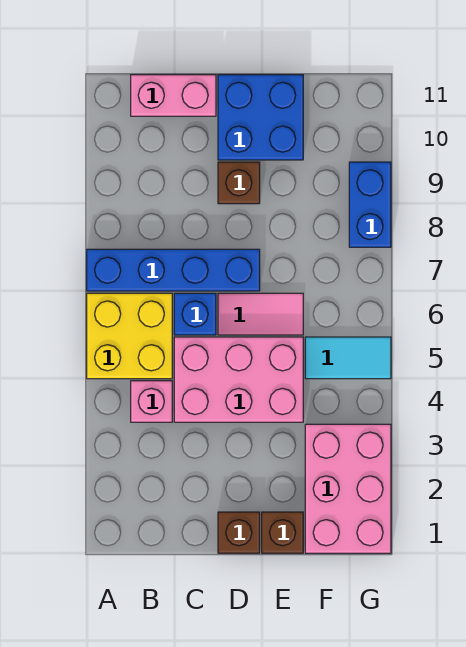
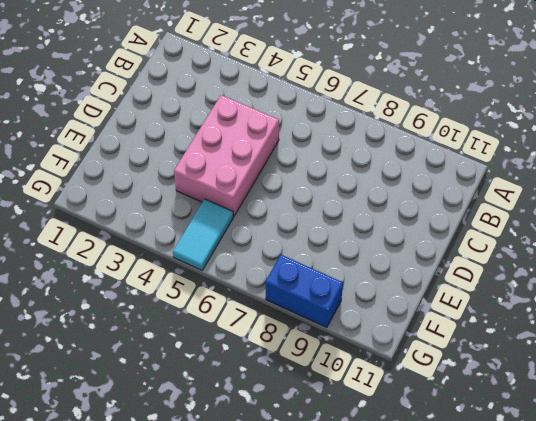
none -> yellow 2x2 brick [87,293,172,379]
none -> blue 1x4 brick [87,249,260,291]
none -> pink 1x1 brick [131,381,172,422]

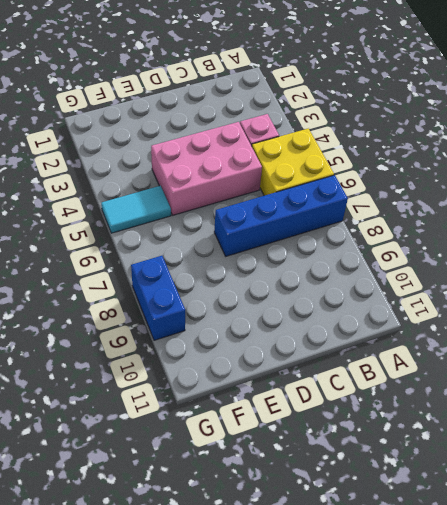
none -> pink 1x2 brick [131,75,216,116]
none -> blue 1x1 brick [174,293,216,335]
none -> brown 1x1 brick [218,512,260,553]

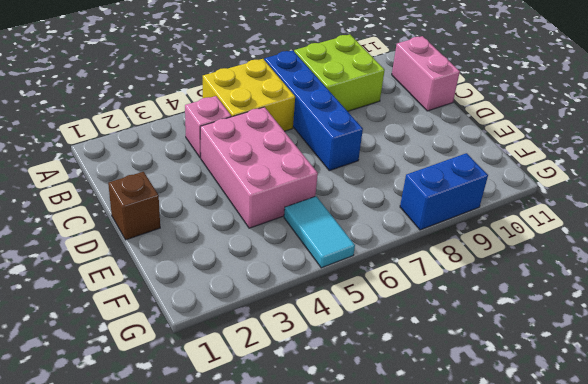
lime 2x2 brick [294,34,385,111] -> none
none -> blue 1x1 brick [174,293,216,335]
none -> pink 1x2 tile [218,293,303,335]
none -> brown 1x1 brick [218,162,260,204]

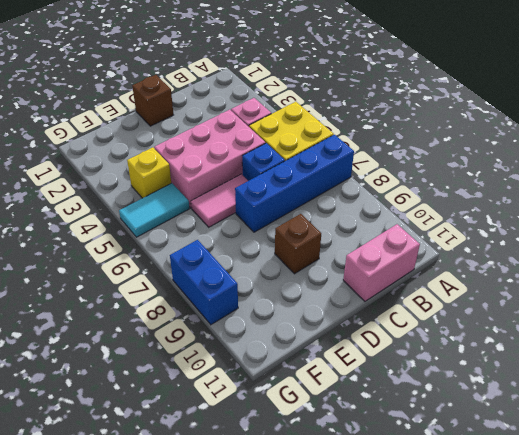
yellow 1x1 brick [127,147,171,198] -> none
none -> blue 2x2 brick [218,75,303,160]
none -> brown 1x1 brick [262,512,303,553]
none -> pink 2x3 brick [305,424,391,553]

